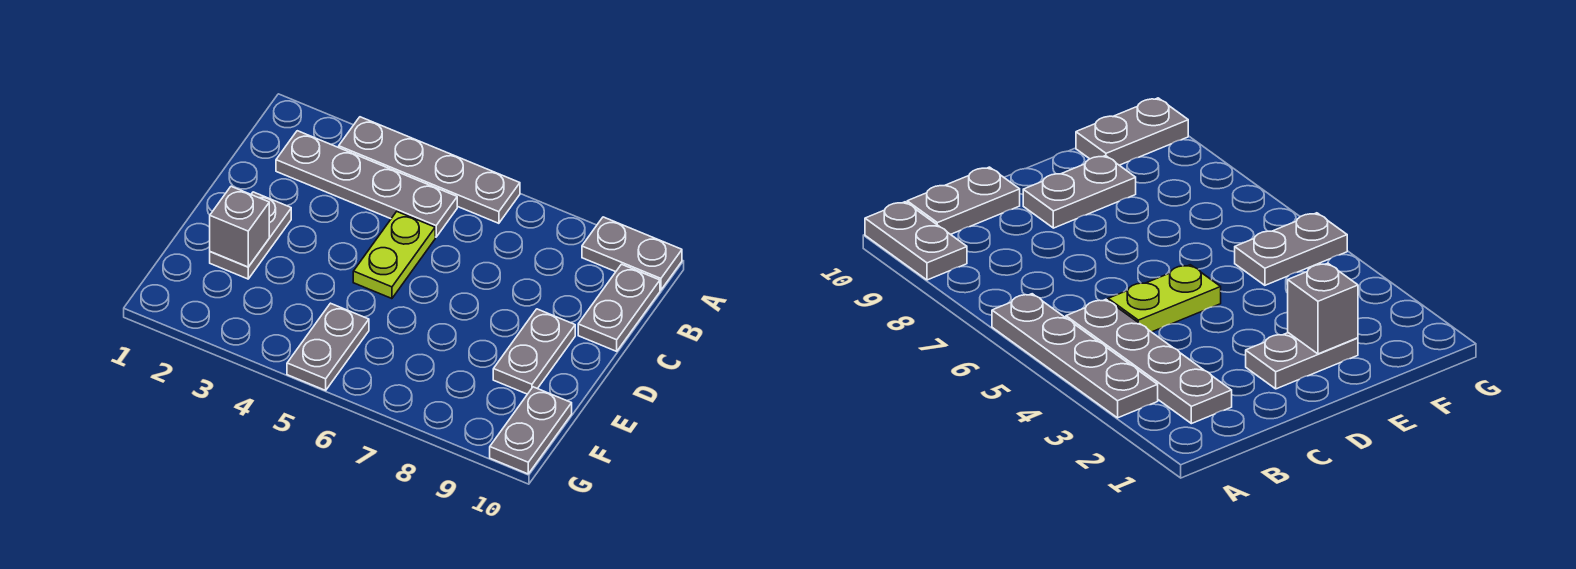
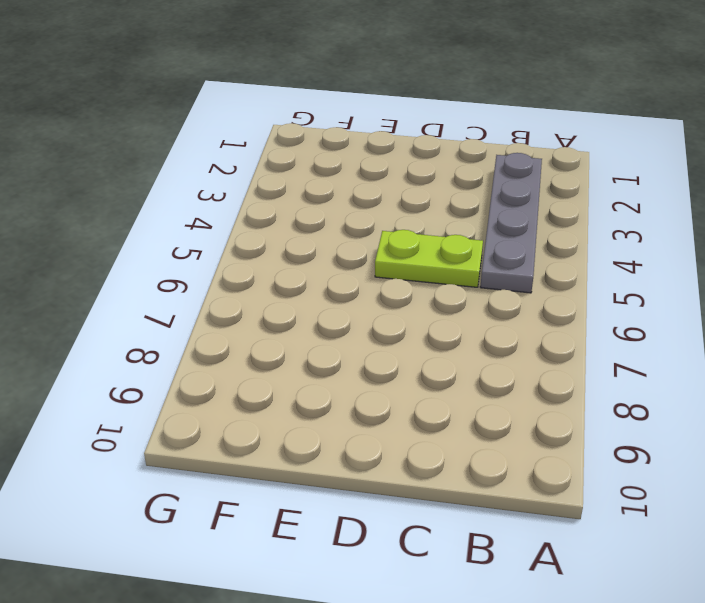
none -> grey 1x4 plate [339,117,520,223]
none -> grey 1x2 plate [582,217,682,290]

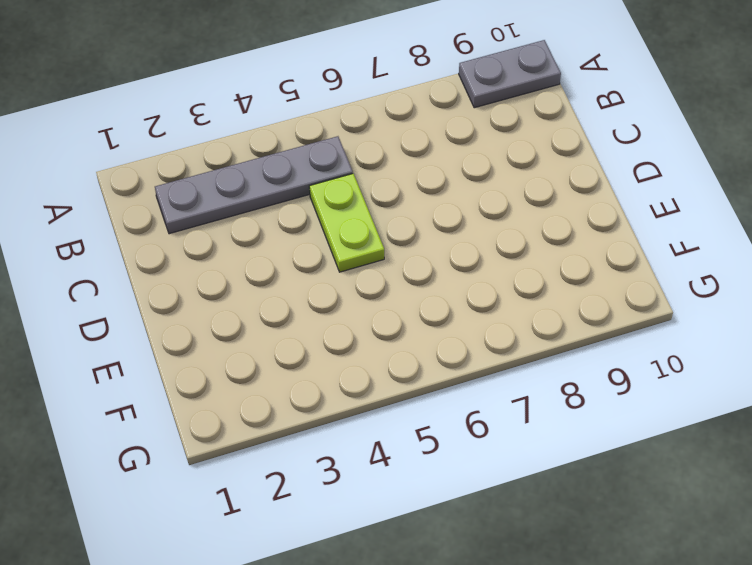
none -> grey 1x4 plate [339,117,520,223]
none -> grey 1x2 plate [578,264,660,351]

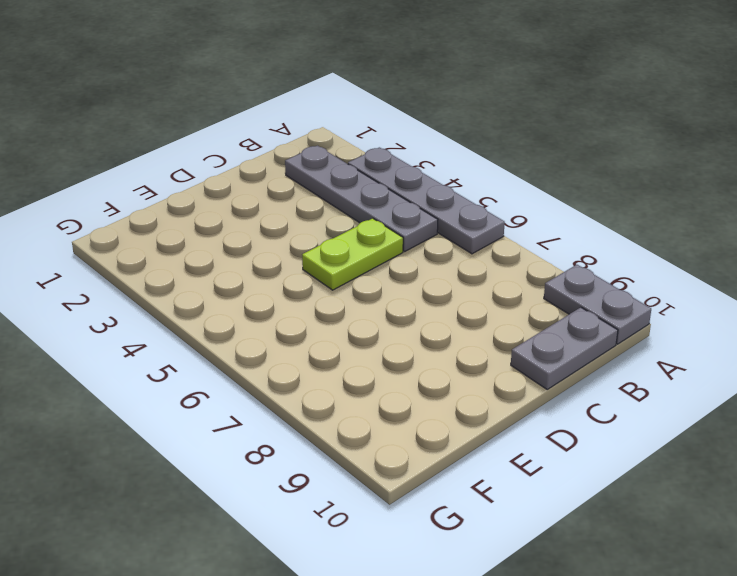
none -> grey 1x2 plate [210,192,291,279]
none -> grey 1x2 plate [493,309,575,394]

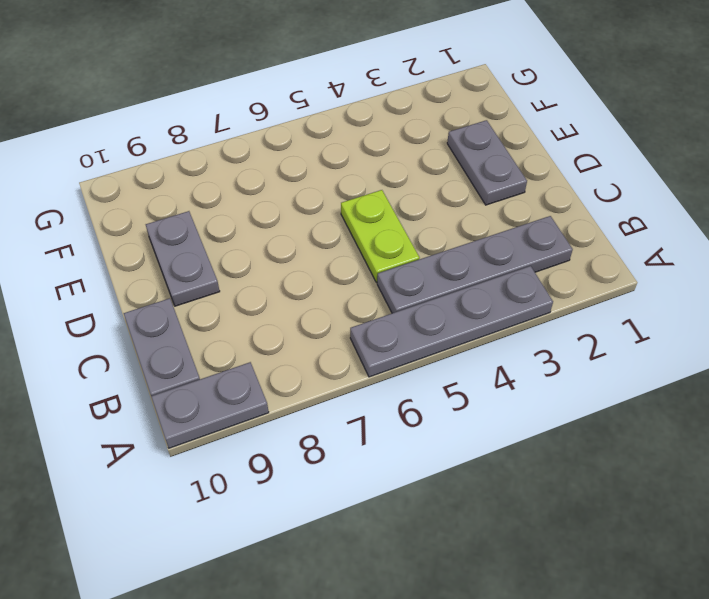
none -> grey 1x2 plate [287,303,369,390]
none -> grey 1x2 plate [490,387,572,474]

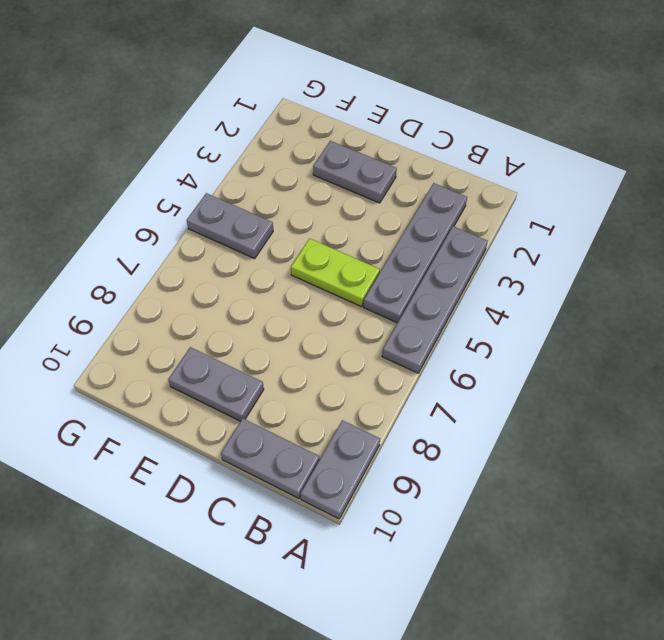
none -> grey 1x2 plate [490,387,572,474]
none -> grey 1x1 brick [210,186,269,267]

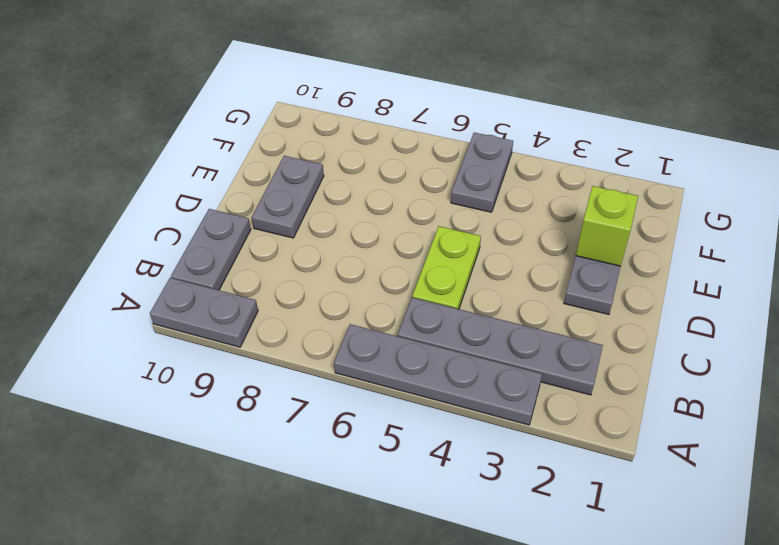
lime 1x1 brick [576,186,638,266] -> grey 1x1 brick [210,186,269,267]
none -> grey 1x2 plate [490,387,572,474]

